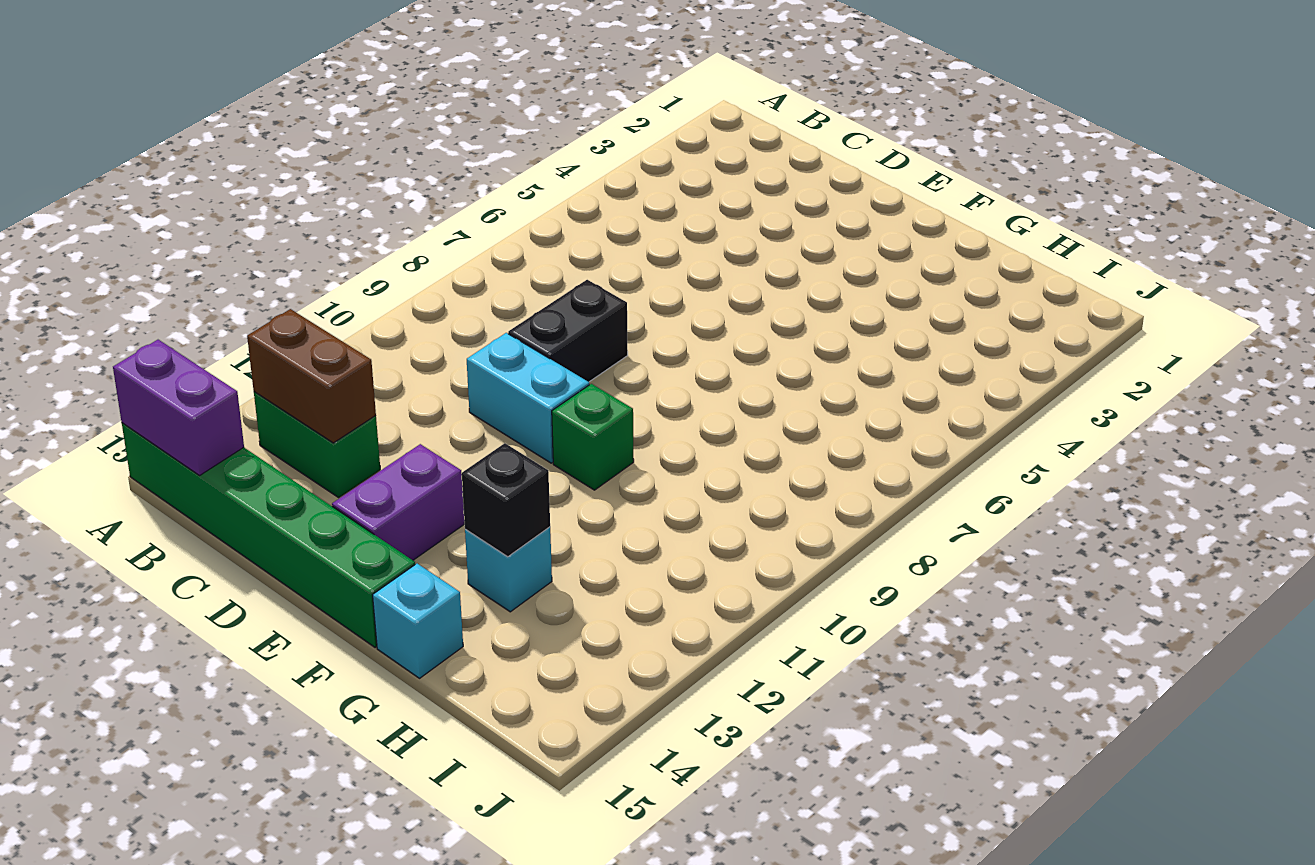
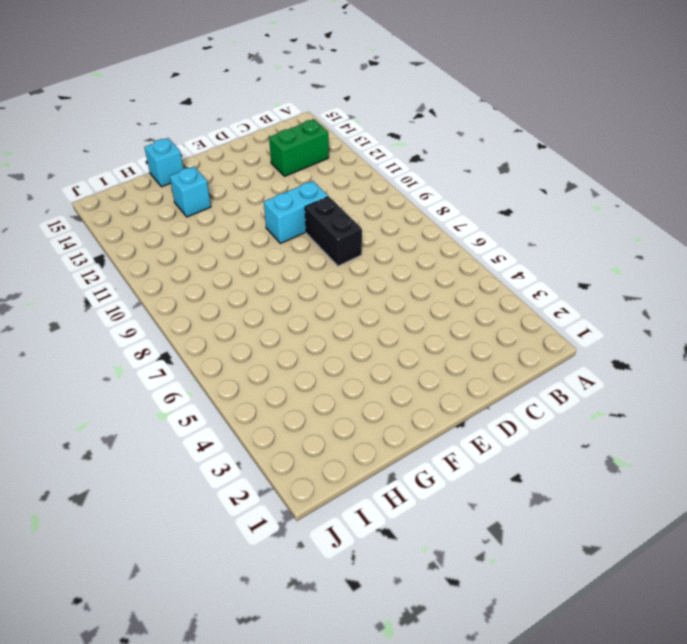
none -> green 1x6 brick [122,423,415,647]
none -> purple 1x2 brick [332,444,464,560]

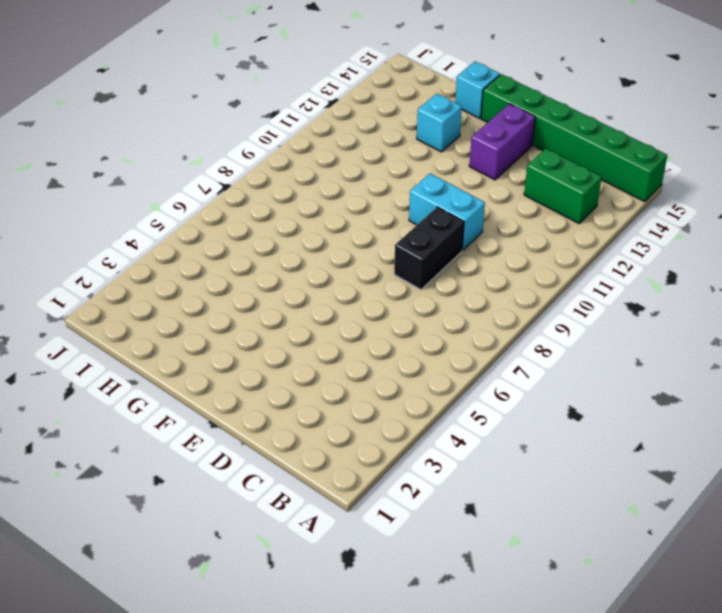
none -> green 1x1 brick [552,384,634,490]
none -> purple 1x2 brick [113,340,244,475]

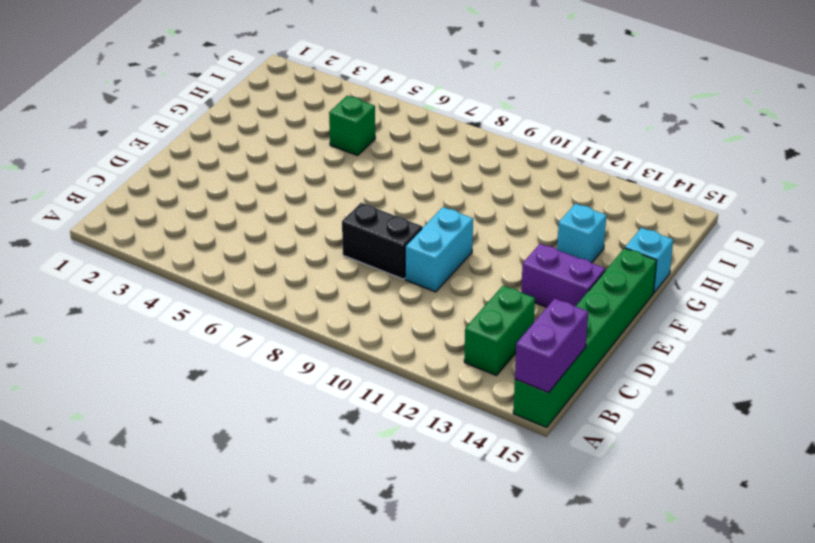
green 1x1 brick [329,96,375,155] -> green 1x1 brick moved to [552,384,634,490]
none -> brown 1x2 brick [247,309,376,443]
none -> black 1x1 brick [462,443,550,557]

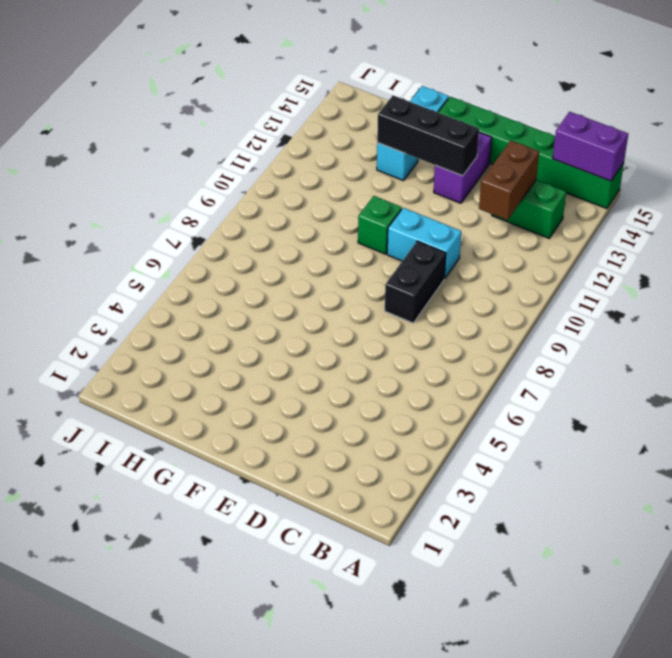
brown 1x2 brick [479,141,539,220] -> brown 1x2 brick turned to [247,309,376,443]
black 1x3 brick [377,96,479,176] -> black 1x1 brick [462,443,550,557]

